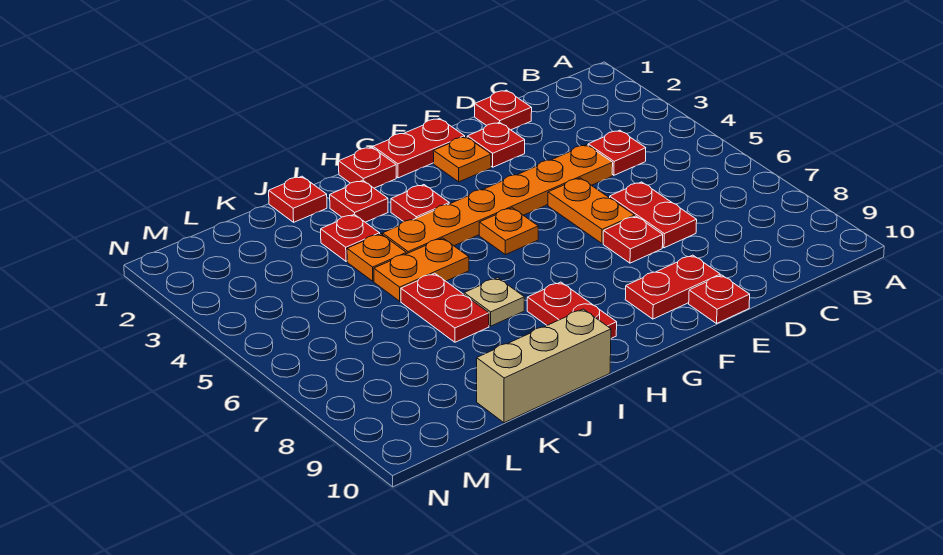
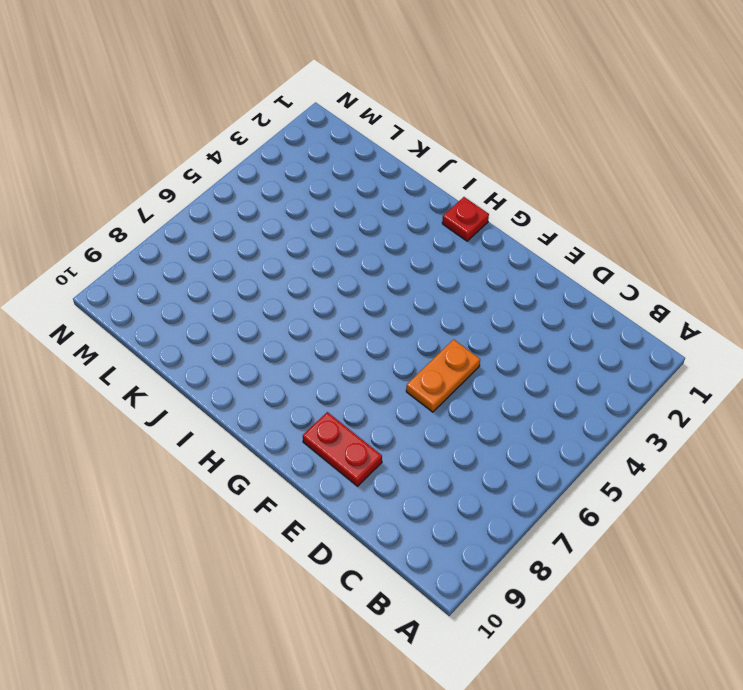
none -> red 1x1 plate [588,130,646,175]
none -> red 1x1 plate [475,90,532,130]
none -> orange 1x6 plate [382,145,613,254]

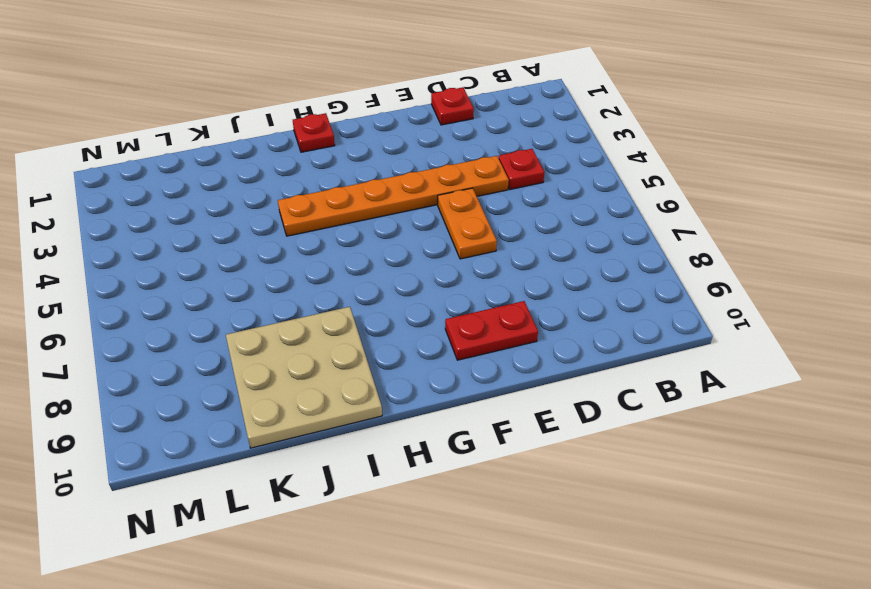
tan 3x3 plate [226,307,382,448] -> tan 1x3 brick [477,309,611,423]
none -> red 1x2 plate [610,182,697,248]
none -> red 1x1 plate [467,122,525,167]
none -> red 1x1 plate [603,216,663,263]

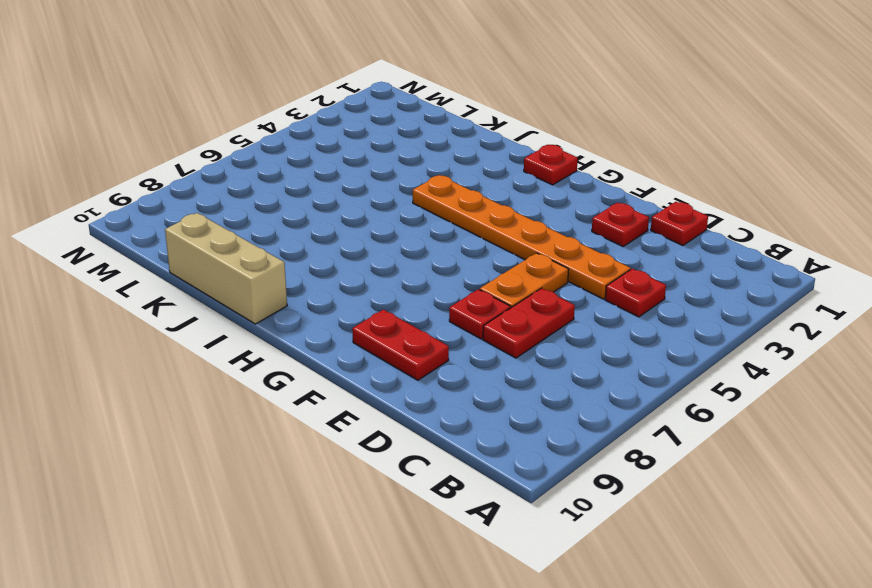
none -> red 1x1 plate [689,275,750,323]
none -> red 1x2 plate [373,118,465,178]
none -> orange 1x1 plate [433,137,491,182]

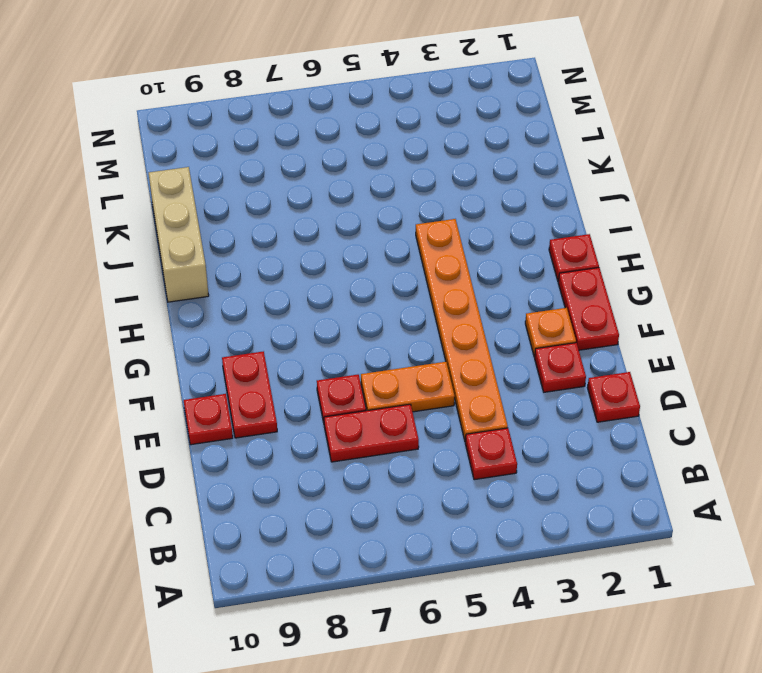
none -> orange 1x1 plate [479,208,538,255]
none -> red 1x1 plate [391,185,449,222]
none -> red 1x2 plate [527,282,617,338]

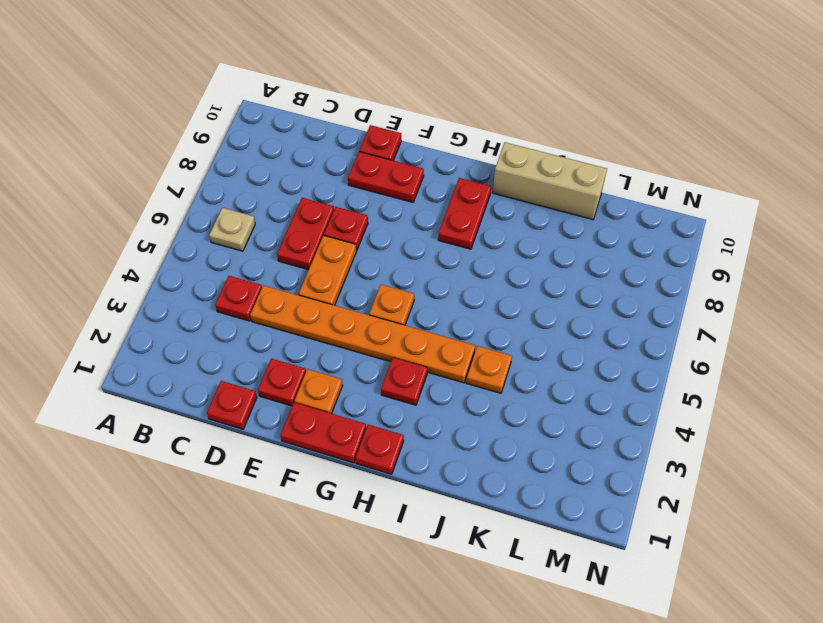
tan 1x1 plate [209,208,255,251] -> tan 1x1 plate moved to [464,278,524,326]
none -> red 1x1 plate [330,180,388,222]
none -> orange 1x2 plate [374,238,469,301]
none -> red 1x1 plate [269,176,327,222]

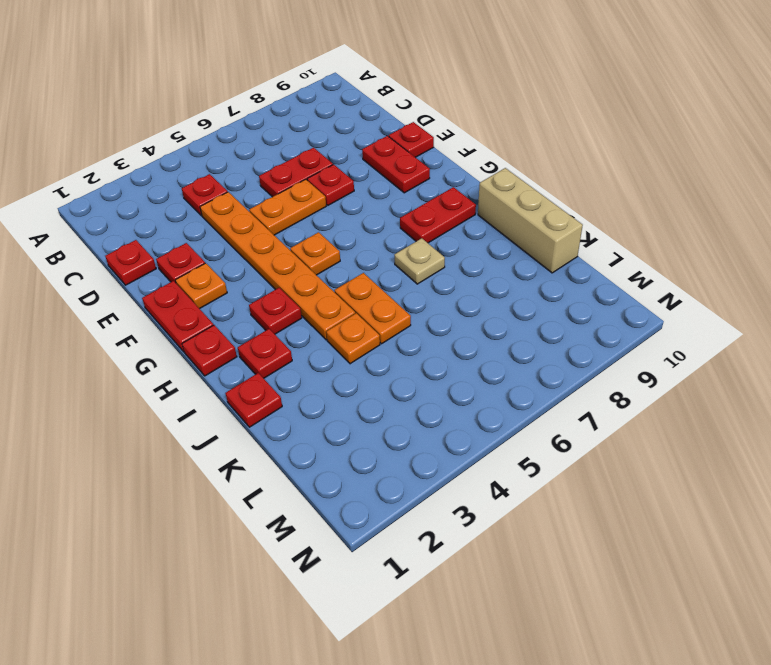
none -> red 1x1 plate [321,214,380,261]
none -> red 1x2 plate [401,273,489,342]

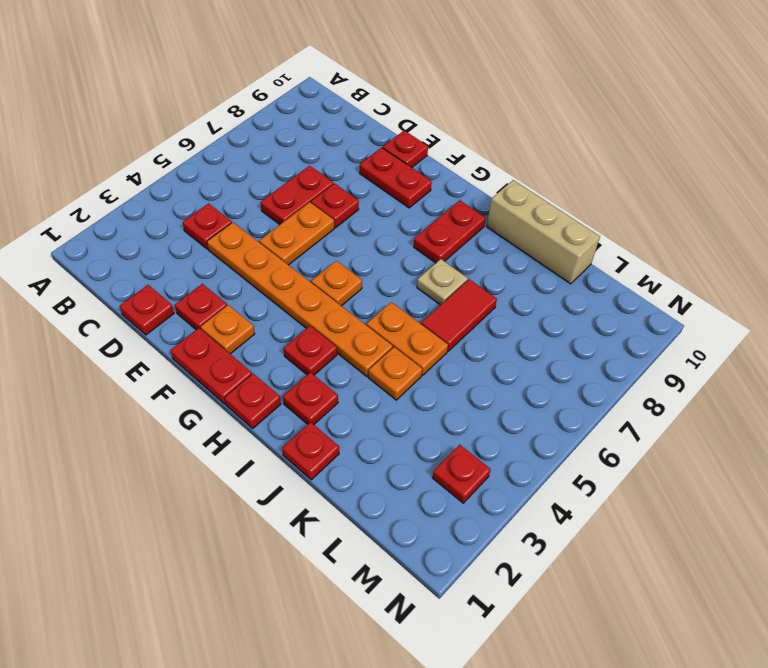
red 1x2 tile [421,279,497,351] -> red 1x2 plate [401,273,489,342]
red 1x1 plate [432,445,491,503] -> red 1x1 plate moved to [321,214,380,261]

